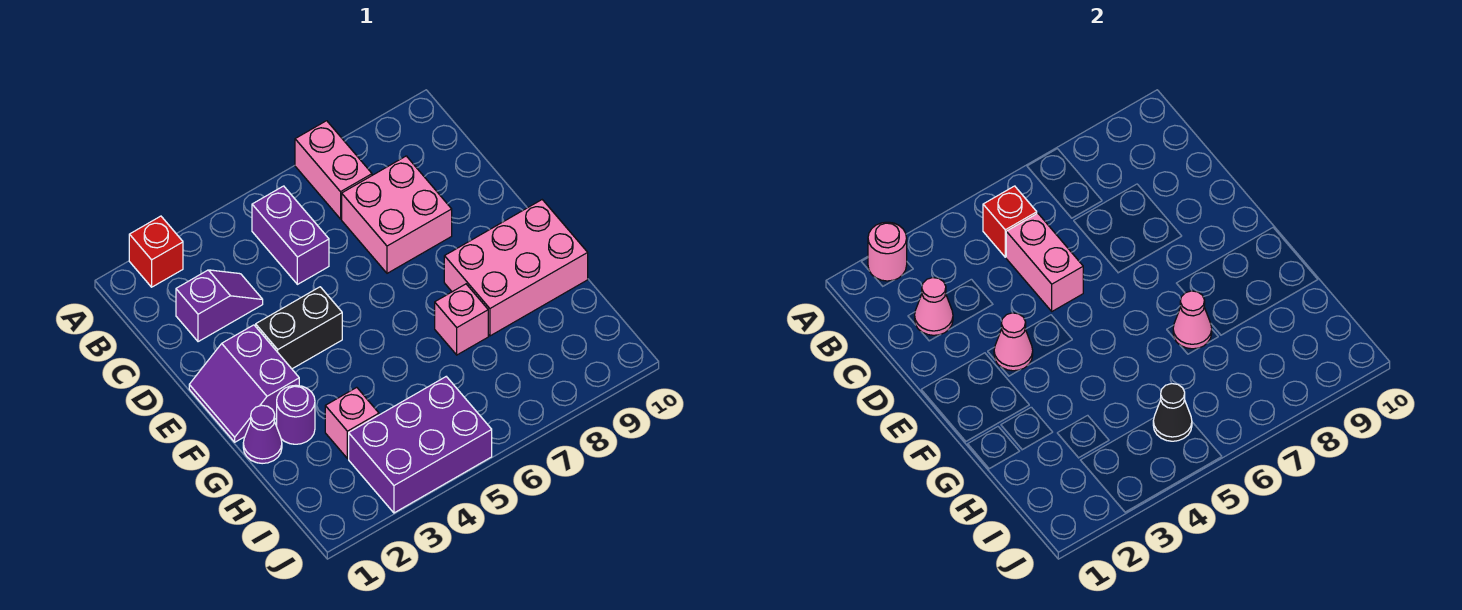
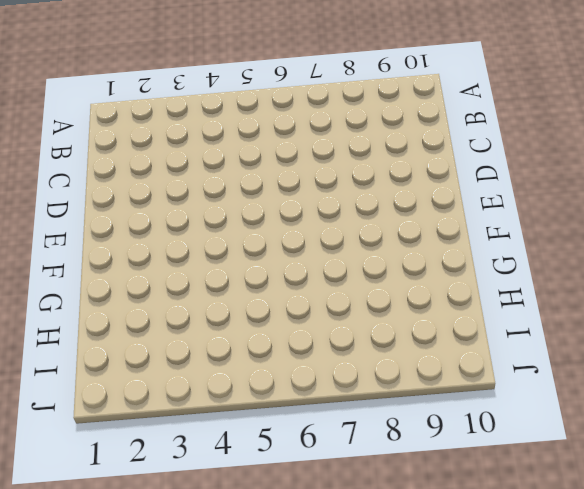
none -> red 1x1 brick [129,216,183,287]
none -> pink 1x2 brick [295,121,372,219]
none -> purple 1x2 brick [252,186,329,284]

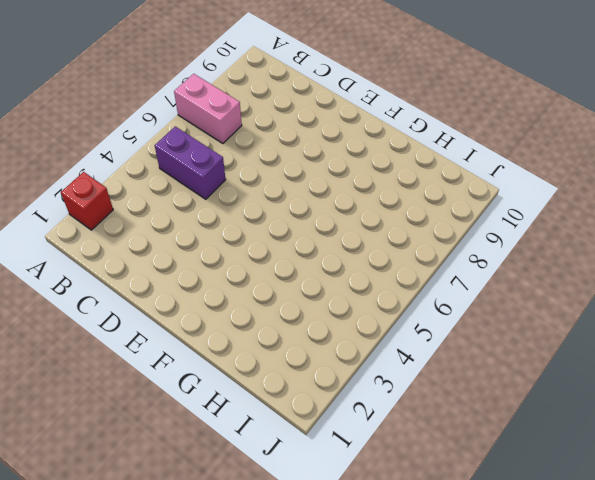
none -> purple 1x2 slope [176,270,263,342]
none -> pink 2x2 brick [342,156,452,273]
none -> purple 2x2 slope [189,325,299,442]

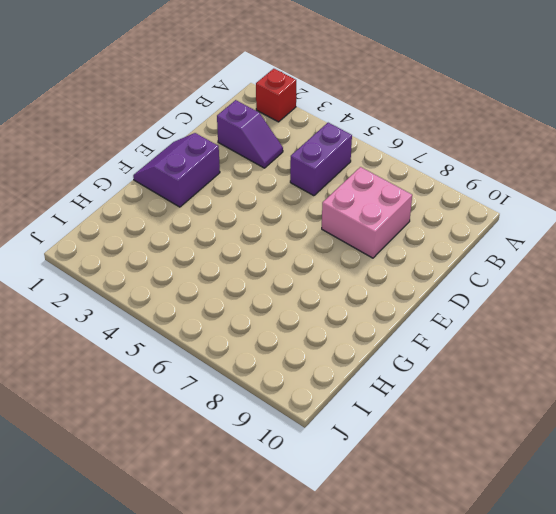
none -> pink 1x2 brick [295,121,372,219]
none -> black 1x2 brick [256,287,342,369]
none -> pink 2x3 brick [444,200,588,336]

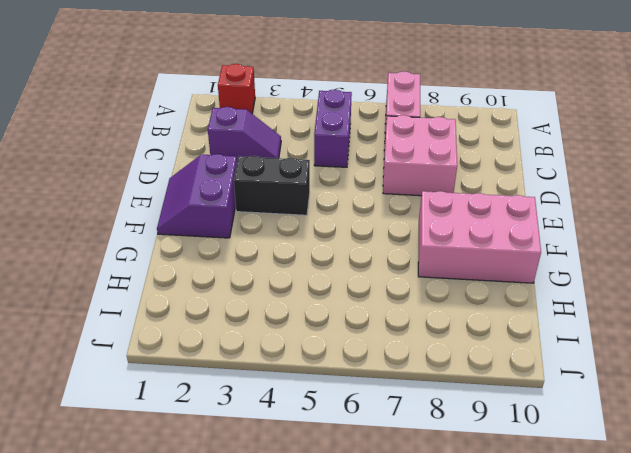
none -> purple 1x1 cone [243,405,282,464]
none -> purple 1x1 round brick [277,385,315,444]
none -> pink 1x1 brick [435,284,488,355]

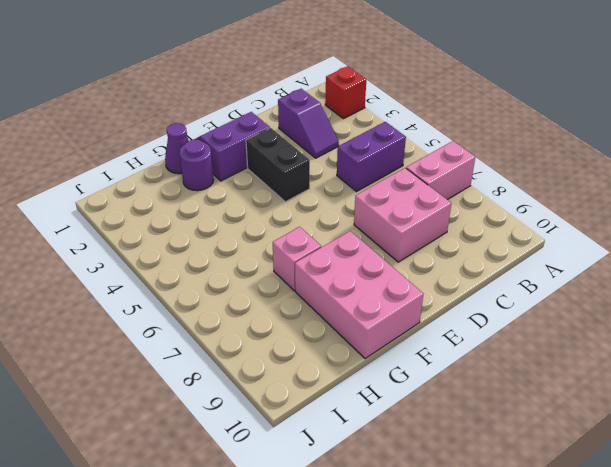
none -> pink 1x1 brick [325,387,379,459]
none -> purple 2x3 brick [349,377,492,513]
none -> pink 1x1 round brick [868,222,907,281]

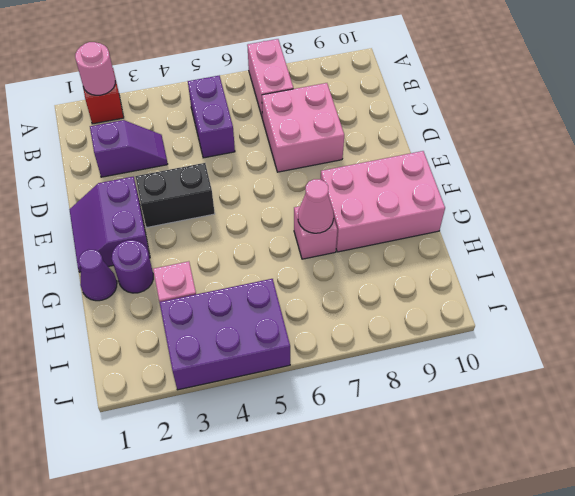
none -> red 1x1 brick [983,186,1037,257]
none -> pink 1x1 cone [915,278,953,335]
none -> pink 1x2 brick [1006,213,1083,311]

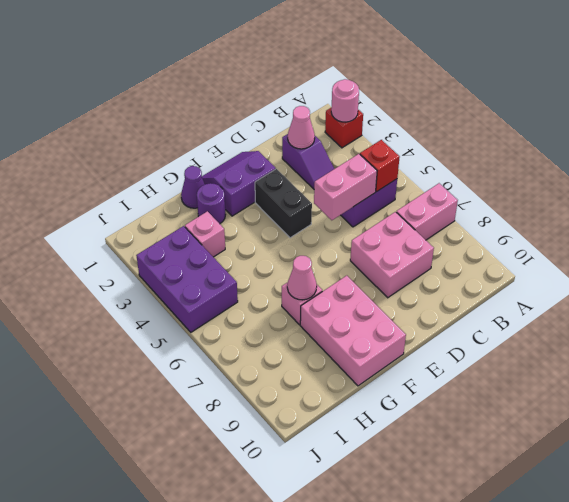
none -> pink 1x1 cone [994,313,1033,371]
none -> black 1x1 cone [1153,384,1192,441]

